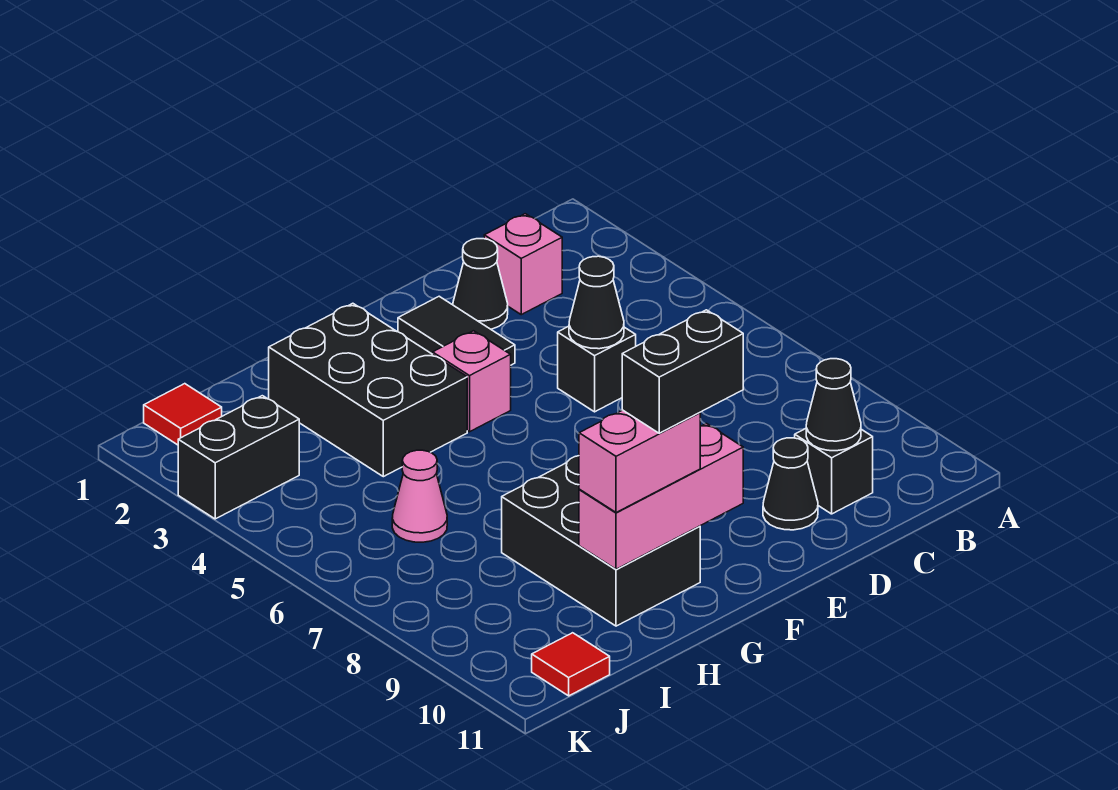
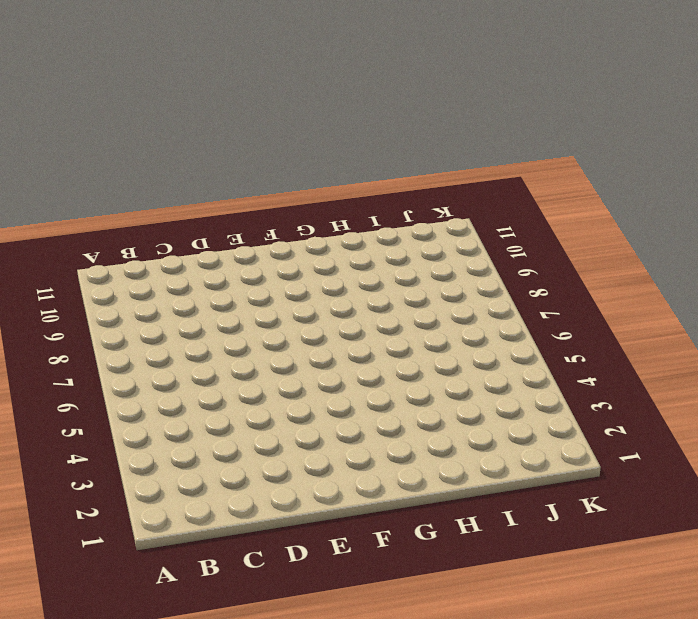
none -> pink 1x1 brick [484,214,562,315]
none -> black 1x1 brick [795,429,873,514]
none -> black 1x1 cone [453,239,508,329]

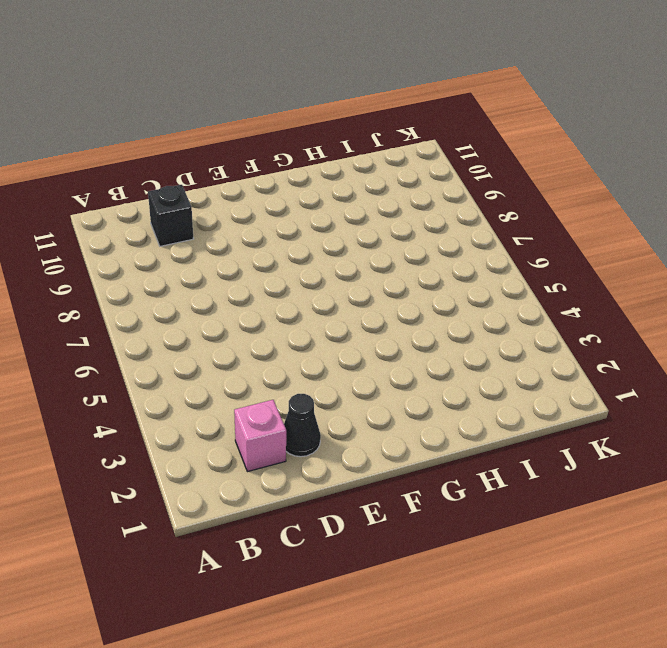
none -> black 1x1 brick [558,326,636,412]
none -> black 1x1 cone [763,438,818,530]
none -> black 1x2 tile [398,296,515,365]

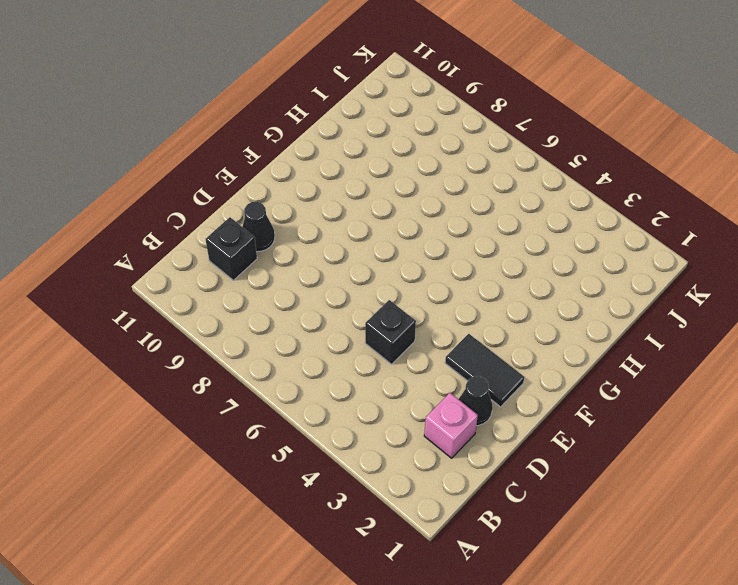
none -> pink 1x1 brick [433,331,511,432]
none -> black 2x3 brick [269,303,467,477]
none -> black 2x3 brick [502,456,700,626]

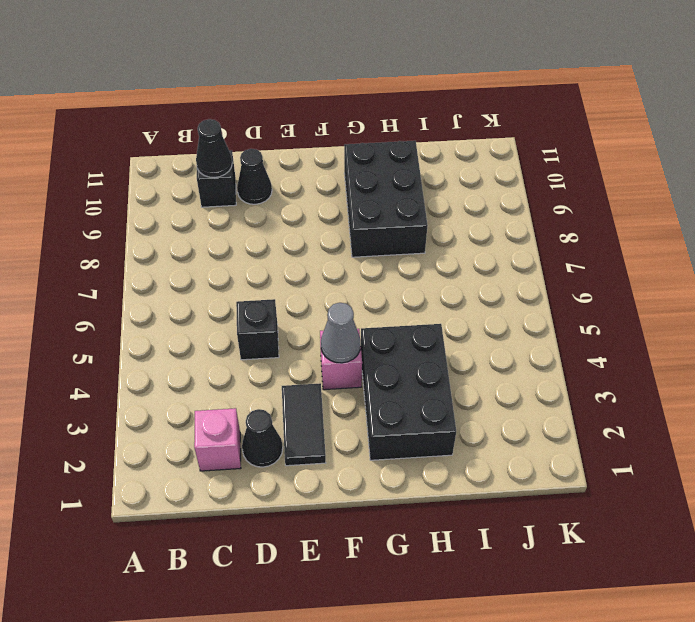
grey 1x1 cone [321,303,361,363] -> none
none -> pink 1x1 cone [392,450,447,542]
none -> red 1x1 tile [144,384,222,445]
none -> black 1x2 brick [178,396,299,519]

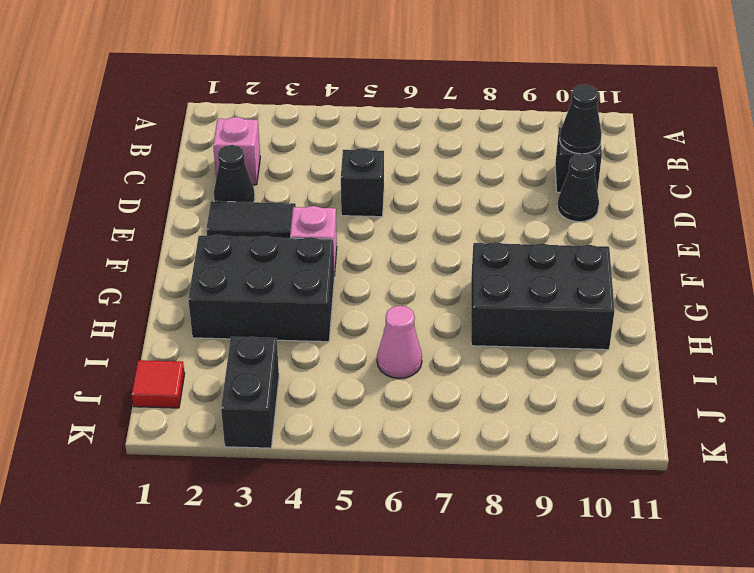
none -> red 1x1 tile [532,633,610,696]
none -> black 1x1 cone [569,256,624,349]
none -> pink 1x3 brick [579,424,743,569]

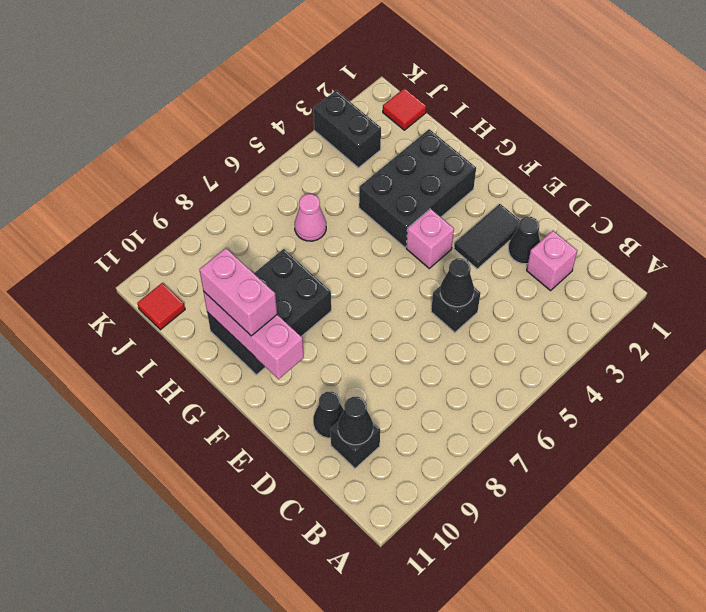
none -> black 1x2 brick [622,310,743,433]

